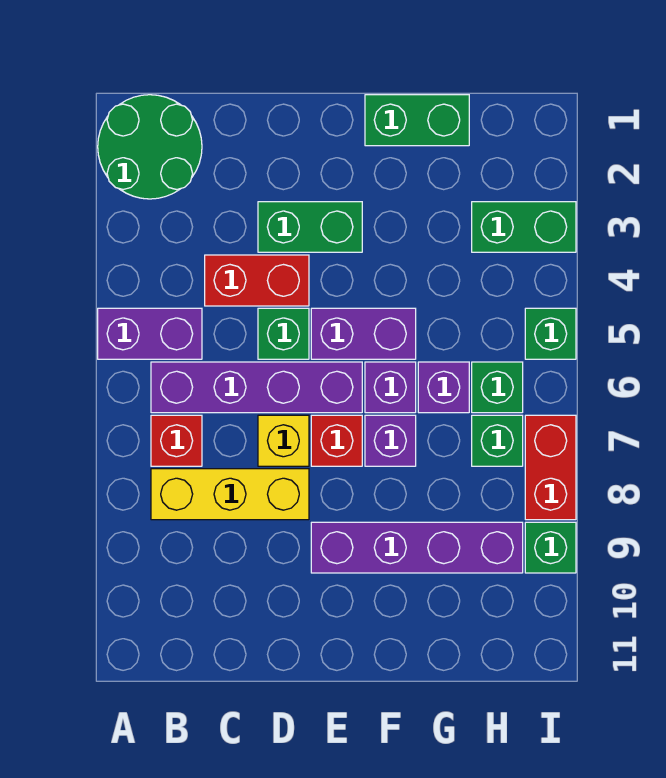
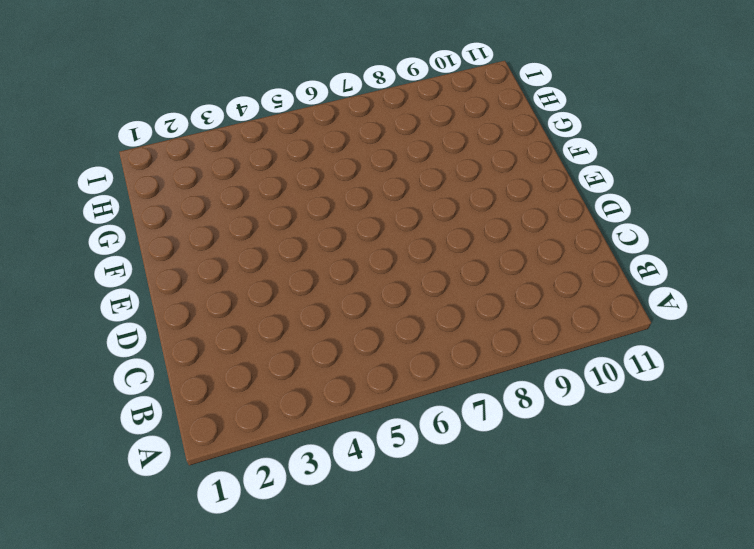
none -> green 2x2 round brick [98,95,202,199]
none -> purple 1x2 brick [98,308,202,359]
none -> purple 1x4 brick [151,362,362,413]

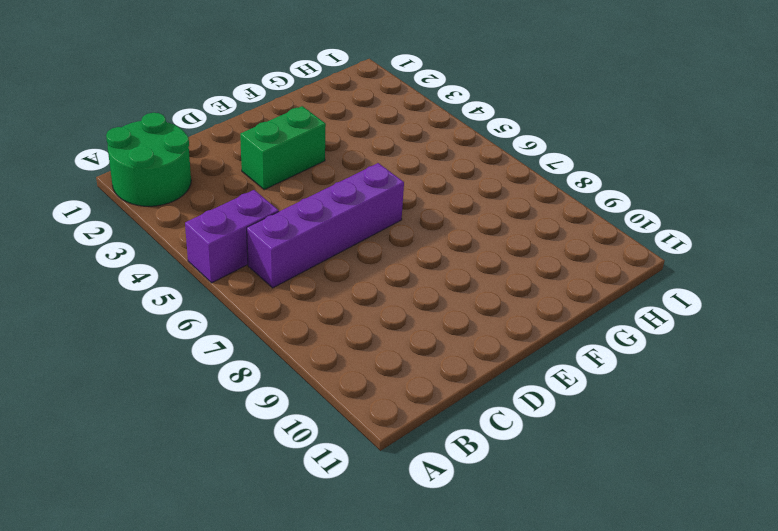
none -> red 1x1 brick [151,415,202,466]
none -> yellow 1x3 brick [151,469,309,520]
none -> red 1x2 brick [205,255,309,306]

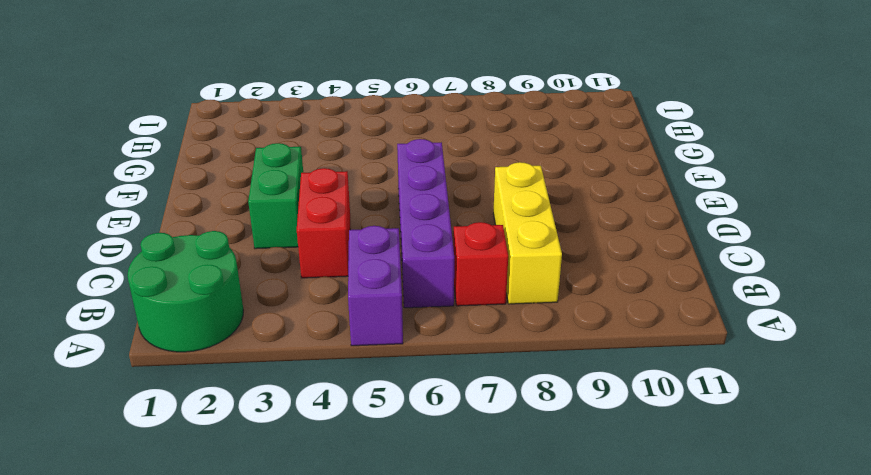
none -> green 1x1 brick [258,308,309,359]
none -> yellow 1x1 brick [258,415,309,466]
none -> purple 1x2 brick [311,308,416,359]

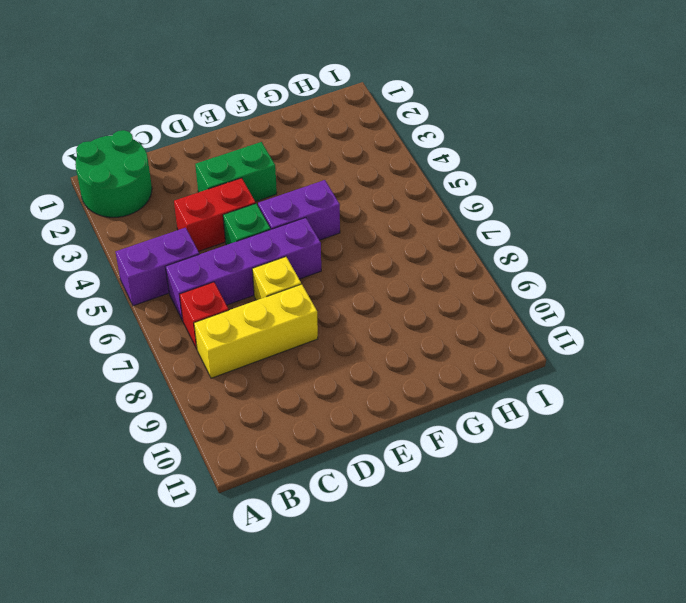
none -> red 1x1 brick [311,415,362,466]
none -> purple 1x4 brick [311,522,523,573]
none -> green 1x2 brick [365,95,469,146]

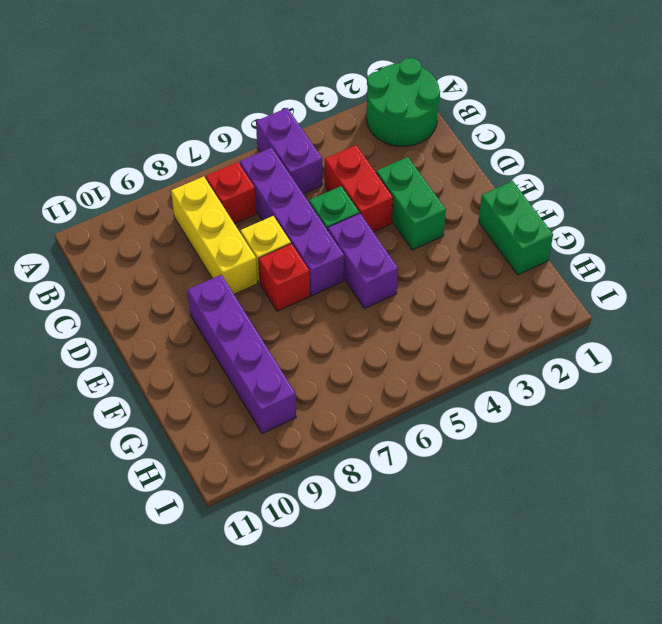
none -> purple 1x1 brick [365,362,416,413]
none -> purple 1x1 brick [365,415,416,466]
none -> purple 1x1 brick [418,362,469,413]

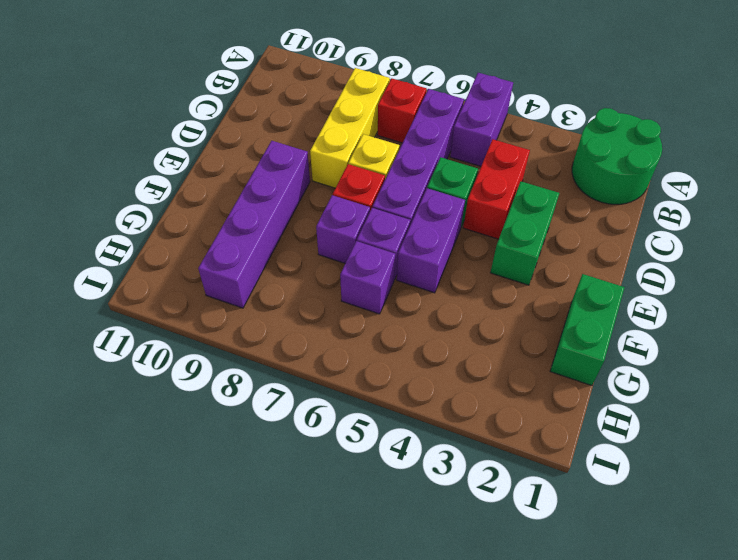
none -> green 1x2 brick [472,202,576,252]
none -> green 1x1 brick [472,362,523,413]
none -> green 1x1 brick [472,415,523,466]

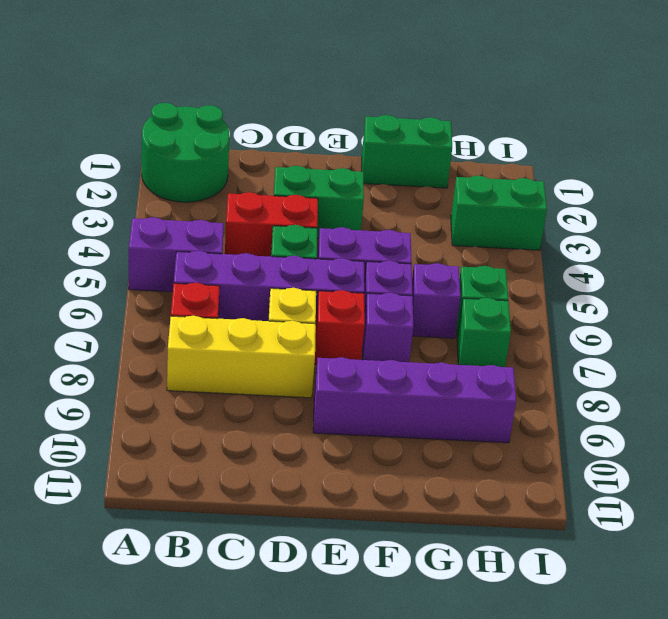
none -> green 1x1 brick [525,308,576,359]
none -> red 1x2 brick [525,415,576,520]
none -> green 1x1 brick [525,522,576,573]

